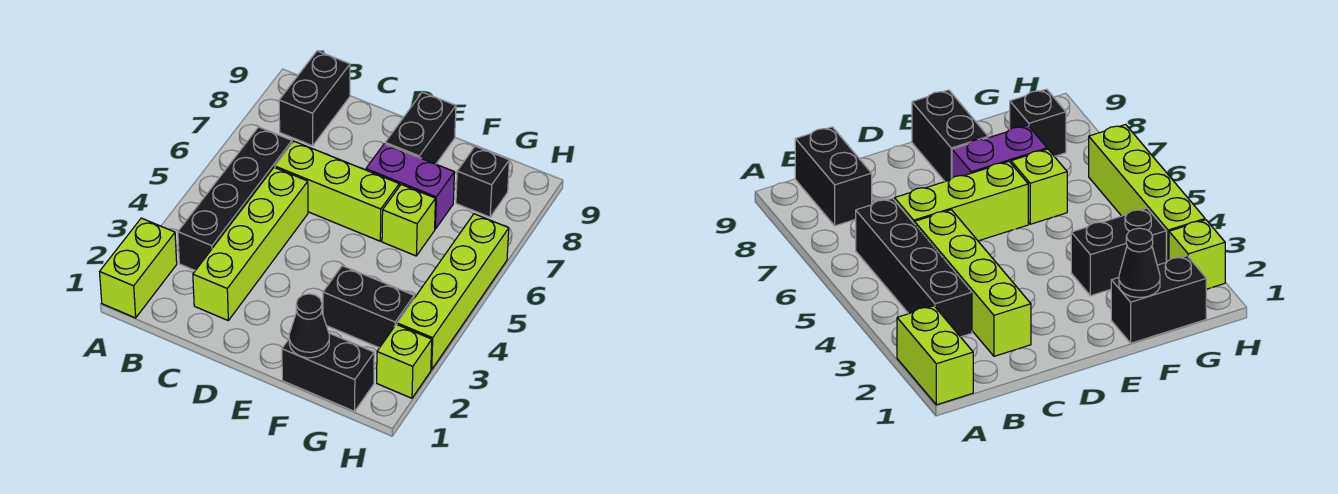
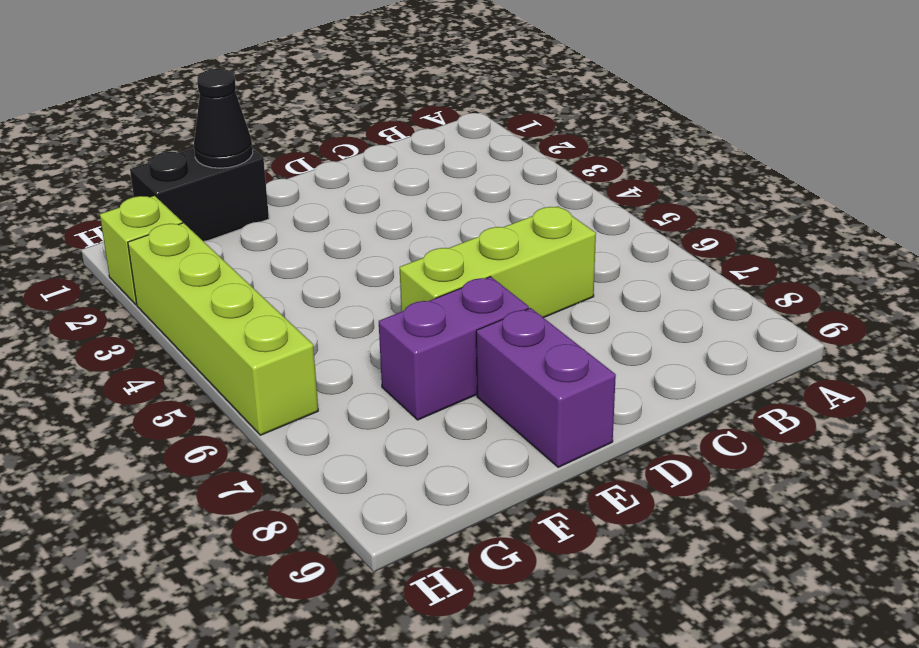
purple 1x2 brick [476,308,616,467] -> black 1x2 brick [385,92,456,164]
none -> lime 1x2 brick [100,218,177,318]
none -> black 1x4 brick [178,127,292,271]
none -> black 1x2 brick [279,51,350,146]

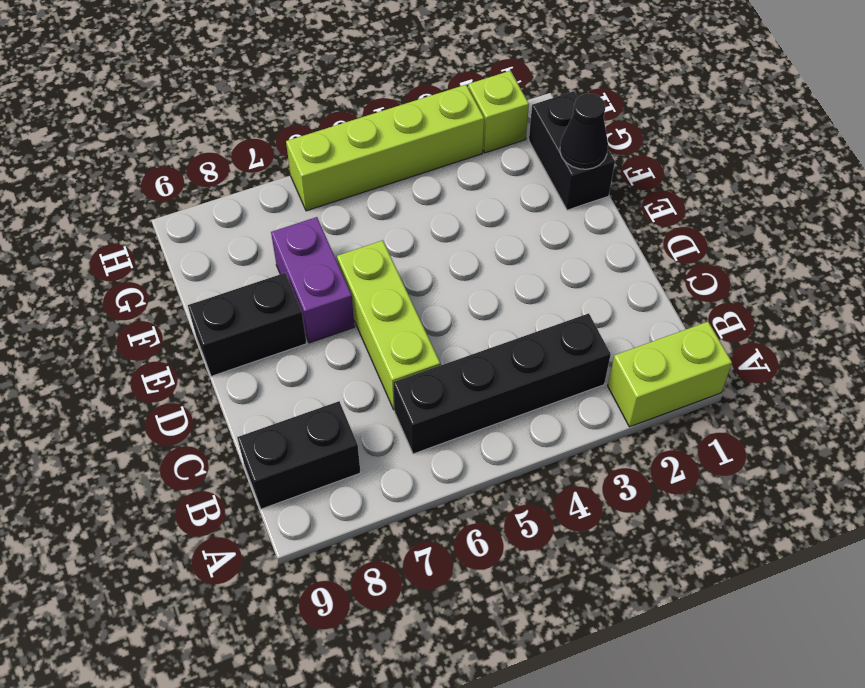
none -> lime 1x4 brick [193,168,308,320]
none -> black 1x2 brick [323,266,414,348]
none -> lime 1x1 brick [382,185,436,256]

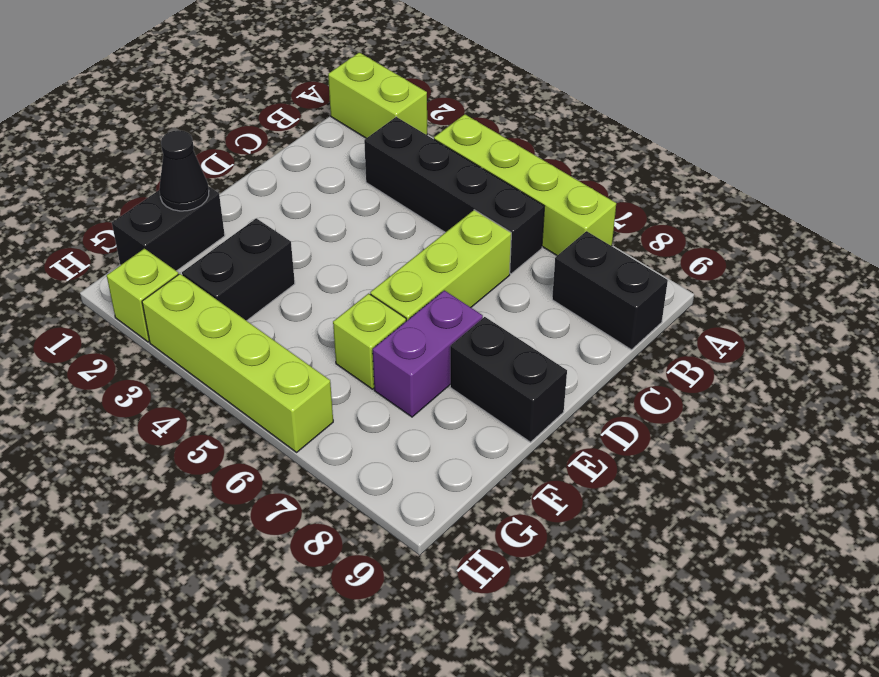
lime 1x4 brick [434,114,616,255] -> lime 1x4 brick moved to [193,168,308,320]
none -> black 1x1 brick [456,146,509,217]

